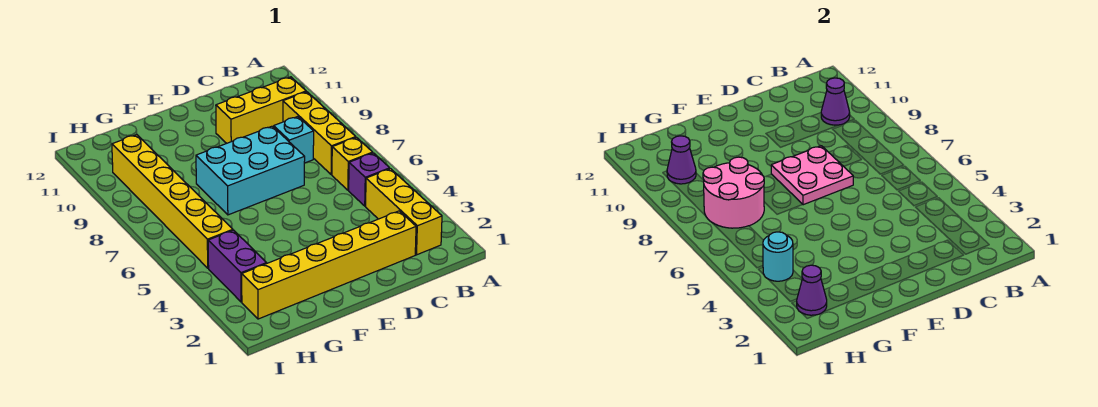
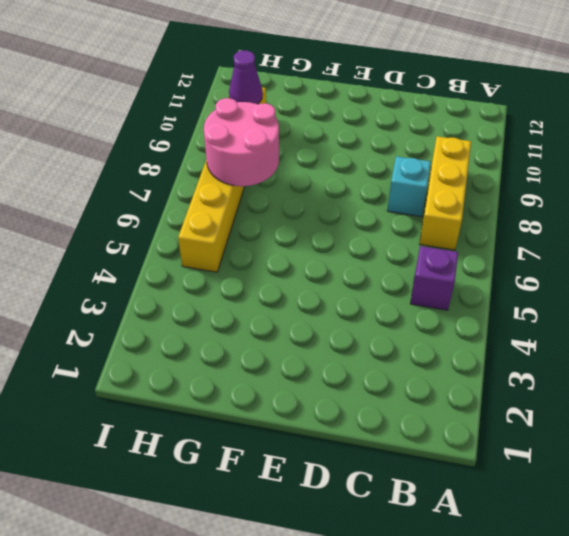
none -> yellow 1x3 brick [366,169,442,255]
none -> yellow 1x1 brick [332,137,373,190]
none -> yellow 1x3 brick [216,77,306,143]

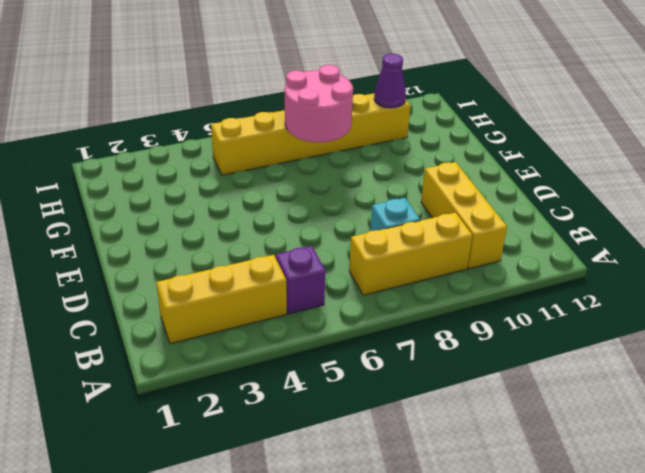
none -> yellow 1x1 brick [332,137,373,190]
none -> yellow 1x6 brick [242,211,416,319]
none -> cyan 2x3 brick [196,126,305,215]

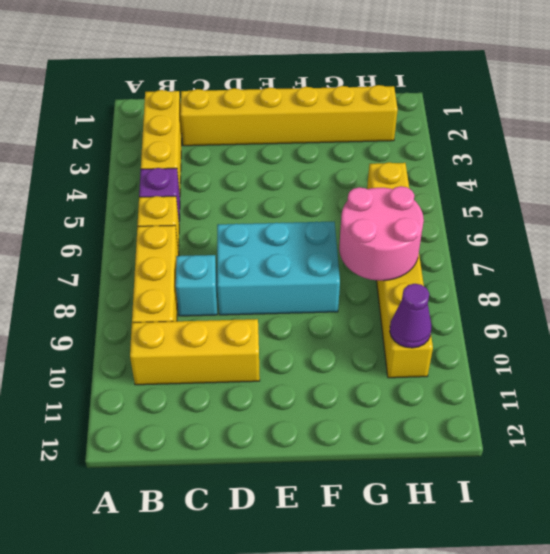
none -> purple 1x2 brick [208,230,267,302]
none -> purple 1x1 cone [821,78,850,125]
none -> pink 2x2 plate [771,146,853,205]

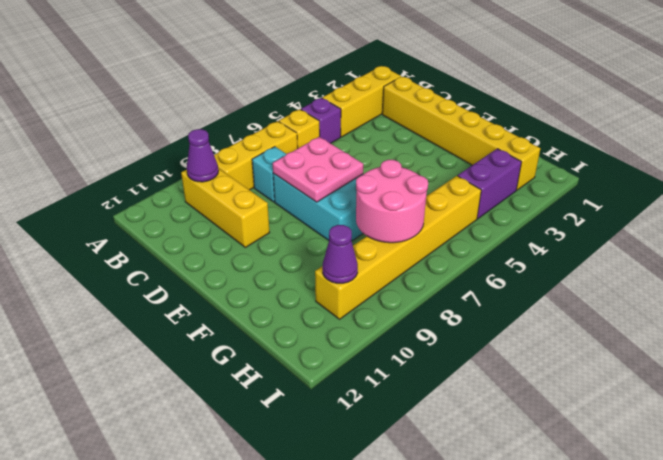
none -> purple 1x1 cone [797,265,827,315]
none -> cyan 1x1 round brick [763,232,793,281]

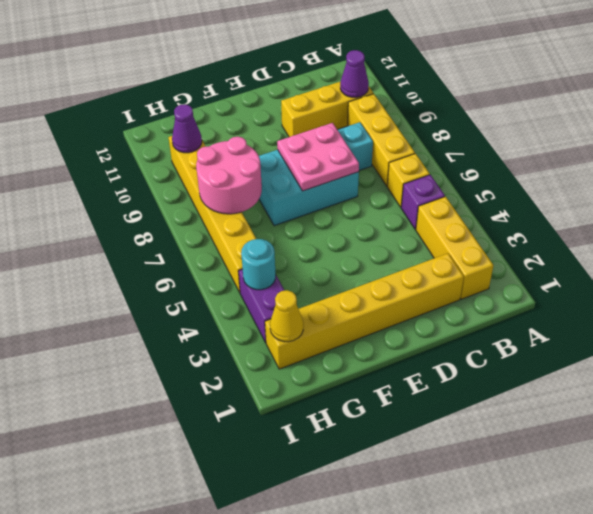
yellow 1x1 cone [270,290,303,342] -> purple 1x1 cone [797,265,827,315]

